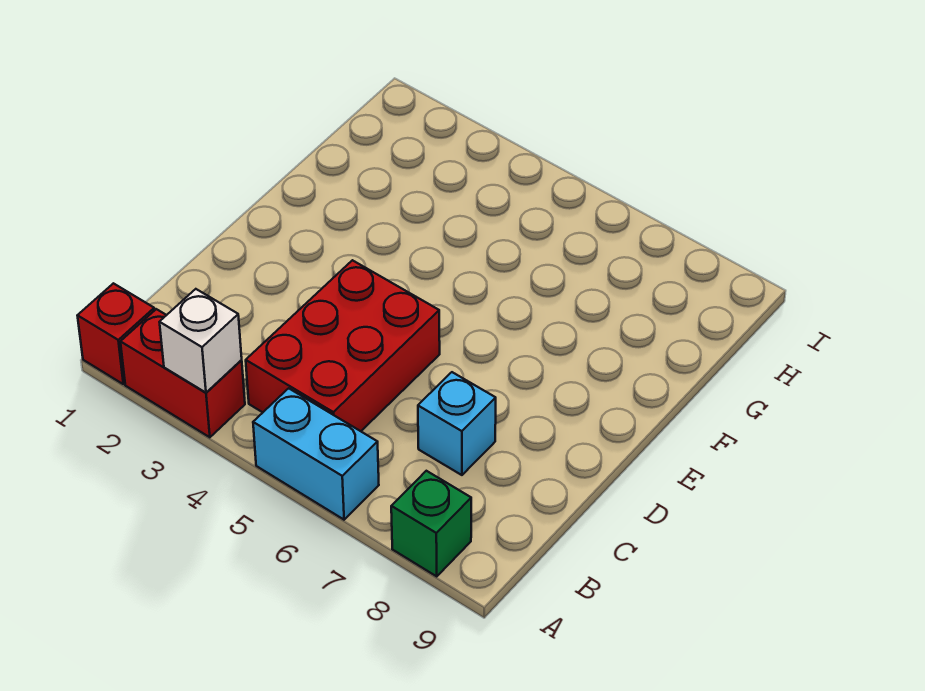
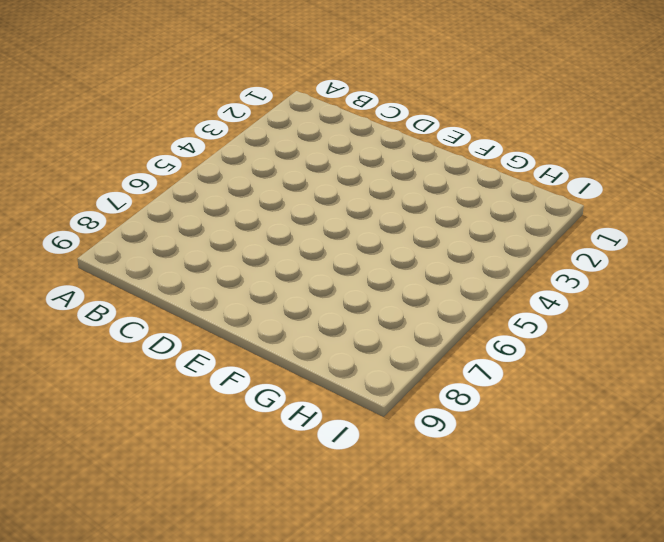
none -> red 1x1 brick [77,283,155,384]
none -> red 1x2 brick [121,309,245,437]

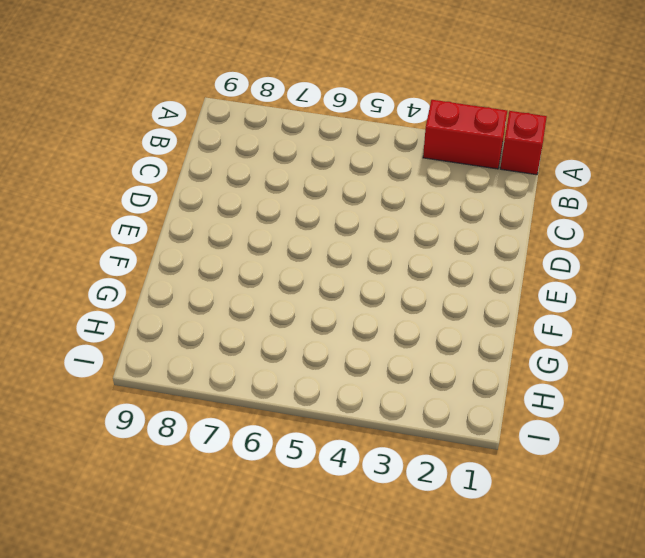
none -> cyan 1x2 brick [253,388,379,520]
none -> green 1x1 brick [391,471,471,576]

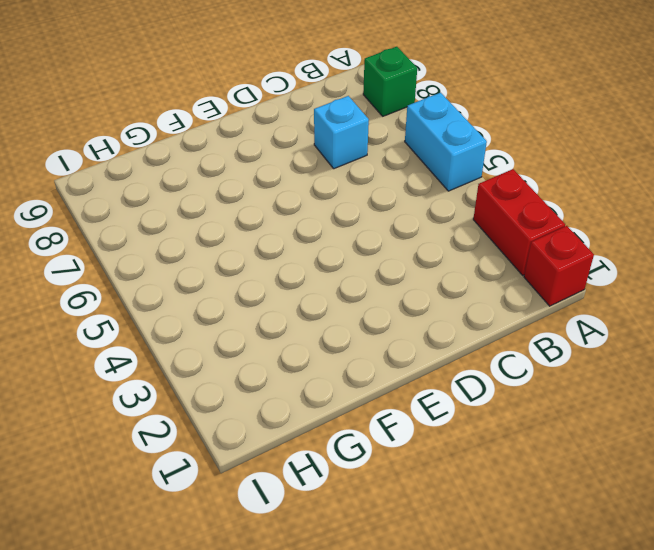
none -> red 2x3 brick [246,260,440,431]
none -> white 1x1 brick [160,289,242,393]

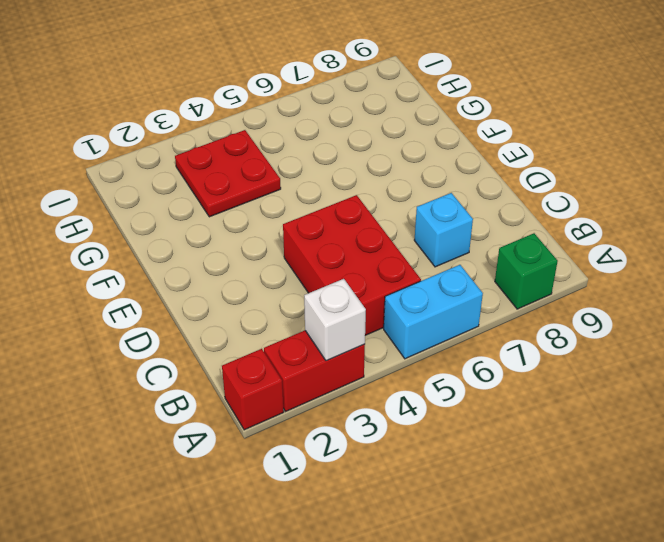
red 2x2 plate [175,130,281,217] -> none

